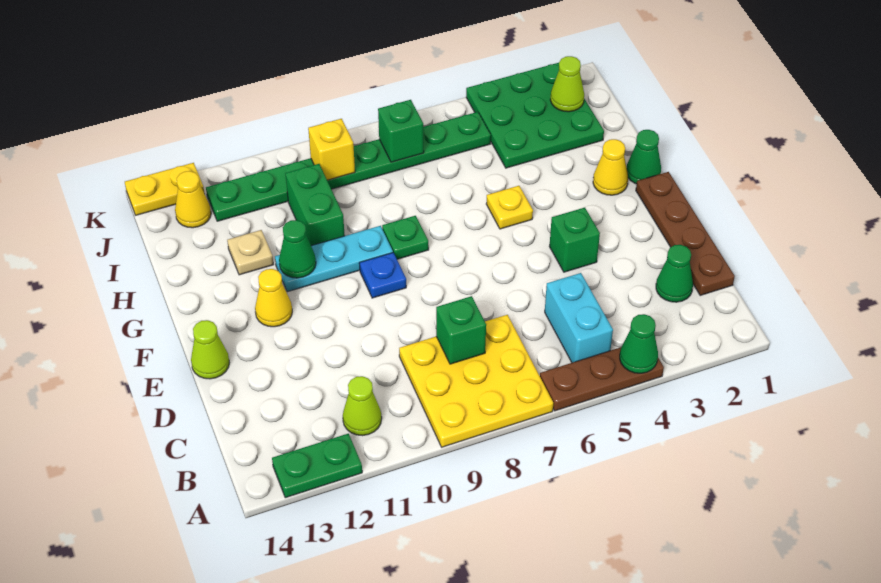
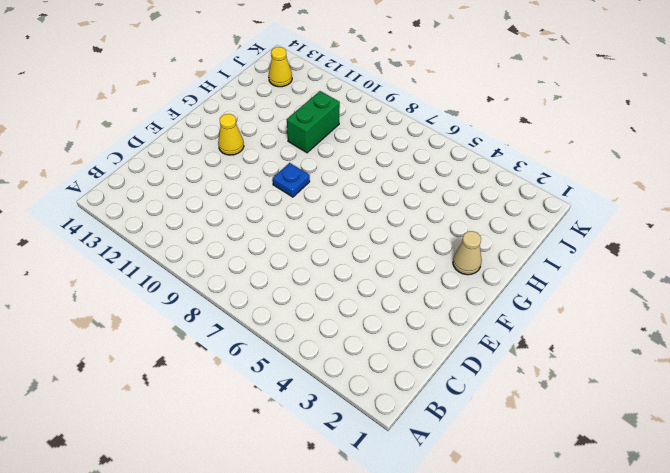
tan 1x1 cone [453,231,482,275] -> yellow 1x1 cone [593,139,628,195]
none -> brown 1x3 plate [540,347,664,411]
none -> yellow 3x3 plate [399,315,553,447]
none -> green 1x2 plate [272,434,362,498]

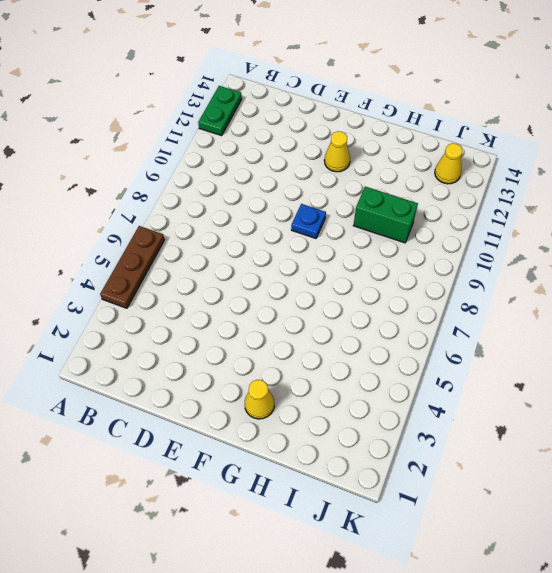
none -> yellow 3x3 plate [399,315,553,447]
none -> cyan 1x2 brick [545,273,613,363]
none -> lime 1x1 cone [343,376,382,436]

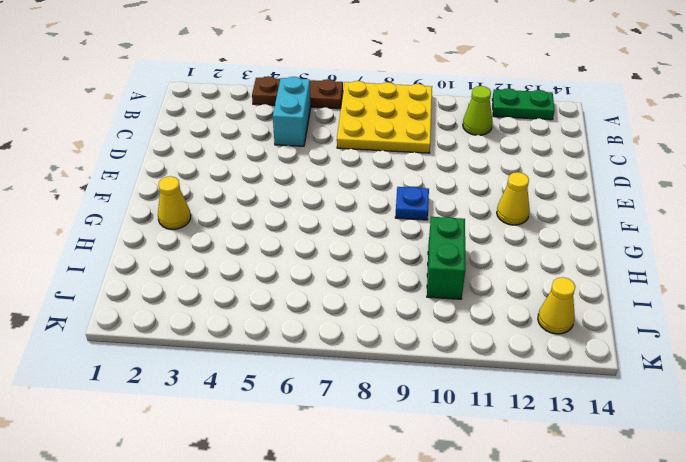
none -> brown 1x4 plate [636,172,735,295]
none -> green 1x1 cone [656,245,693,302]
none -> green 1x1 brick [549,208,600,272]

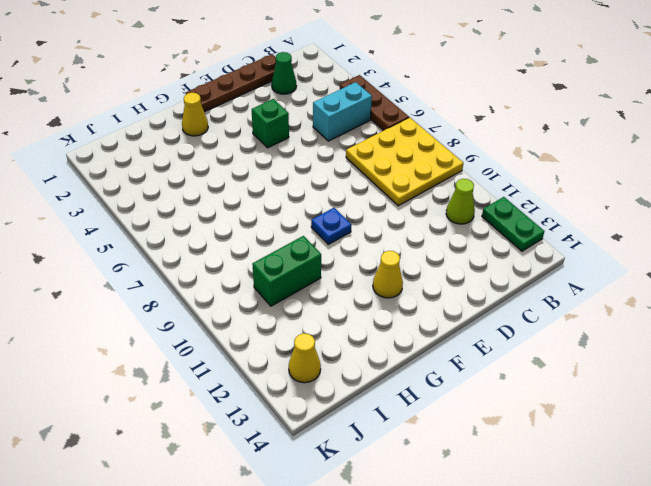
none -> lime 1x1 cone [191,320,229,379]
none -> green 1x1 cone [627,130,661,184]
none -> yellow 1x1 plate [486,186,533,229]

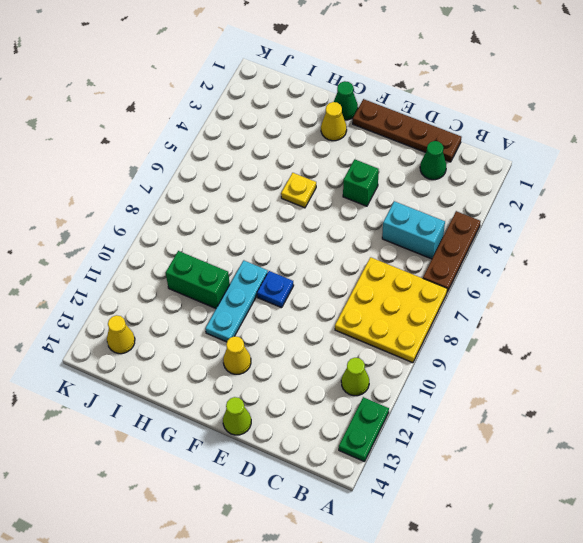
none -> green 1x1 plate [382,216,429,259]
none -> tan 1x1 plate [227,230,274,275]
none -> green 3x3 plate [466,63,604,168]

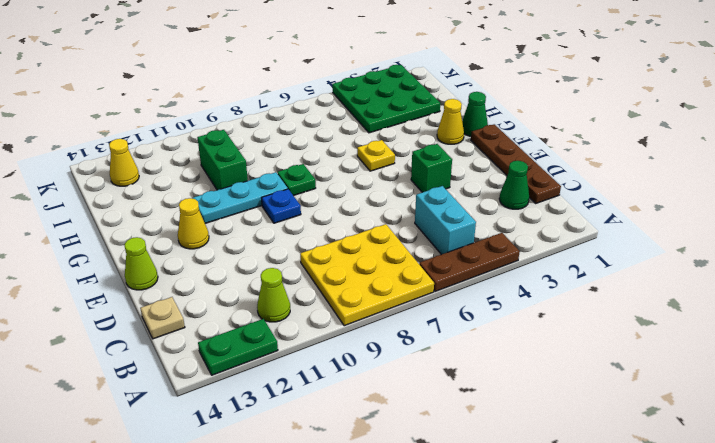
tan 1x1 plate [140,297,185,339] -> tan 1x1 plate moved to [227,230,274,275]
none -> green 1x8 plate [206,112,491,221]
none -> yellow 1x2 plate [125,163,205,215]
none -> green 1x1 cone [620,314,658,373]

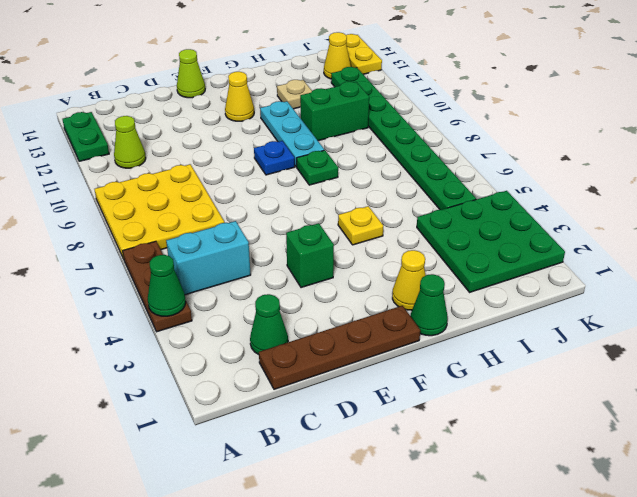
none -> green 1x1 brick [436,296,486,364]
none -> green 1x1 cone [279,220,316,278]
none -> lime 1x1 cone [550,56,584,112]

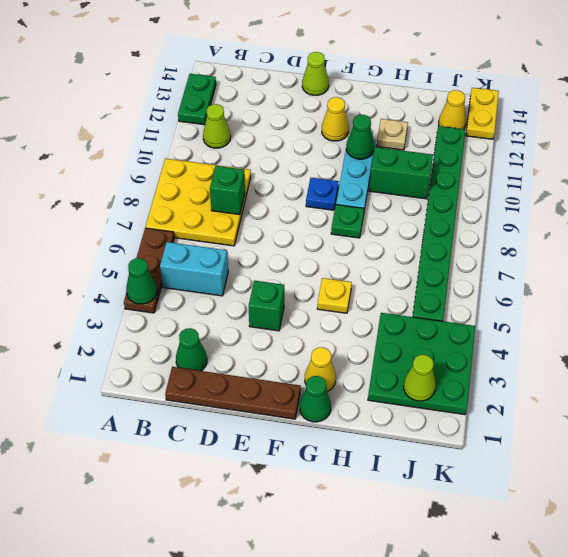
none -> green 1x1 brick [378,100,424,162]
none -> yellow 1x1 brick [308,119,355,180]

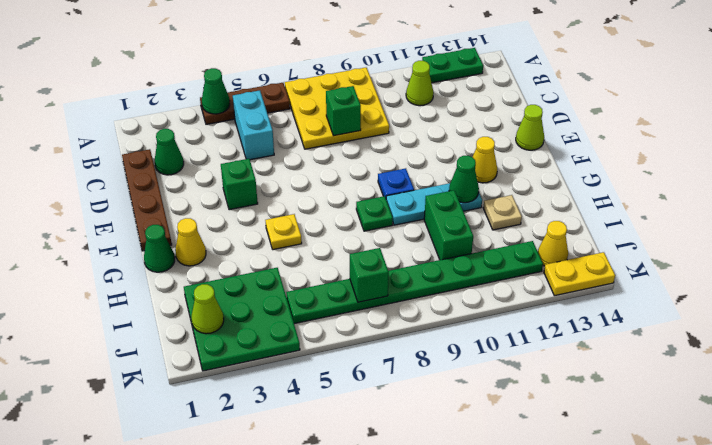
none -> yellow 1x1 brick [308,119,355,180]

